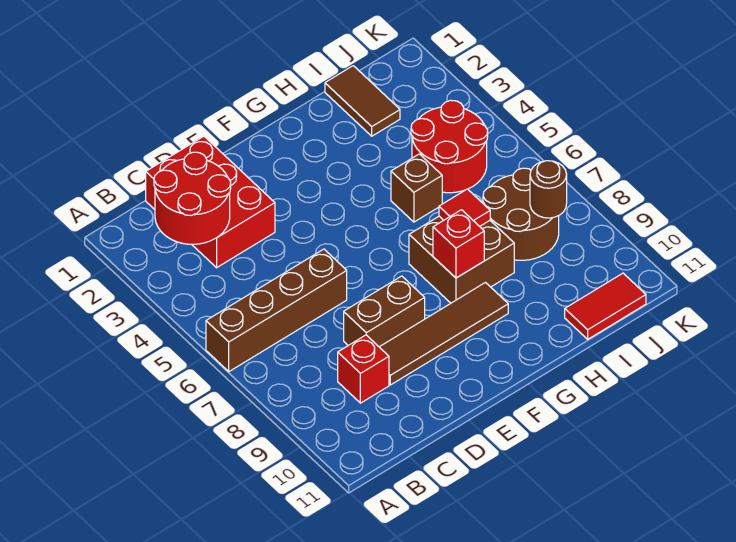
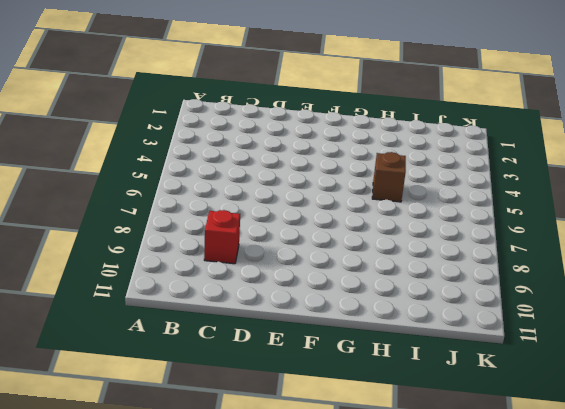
none -> brown 1x4 brick [206,249,347,372]
none -> red 2x3 brick [146,136,275,268]
none -> brown 1x2 brick [344,276,425,347]

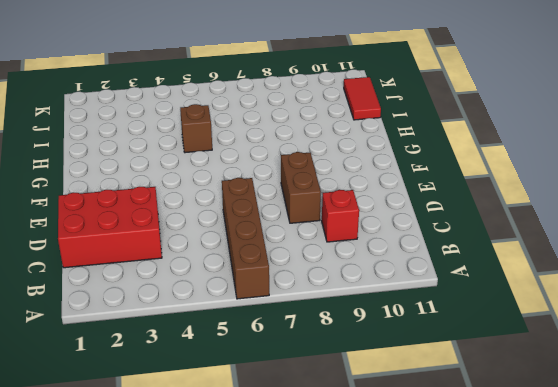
none -> brown 1x4 tile [380,283,508,385]
none -> brown 2x2 brick [409,216,514,303]
none -> brown 1x2 tile [325,66,400,136]

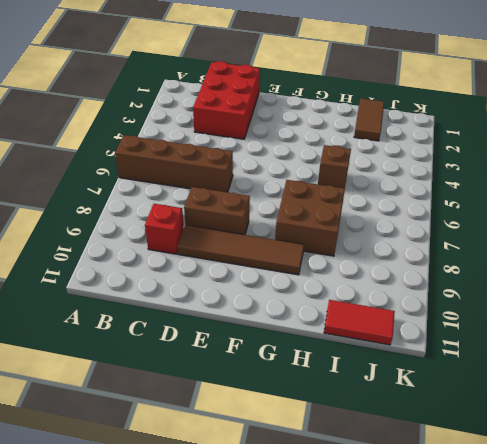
none -> red 2x2 round brick [411,100,488,193]
none -> brown 2x2 round brick [483,168,559,260]
none -> red 2x2 round brick [154,152,231,244]

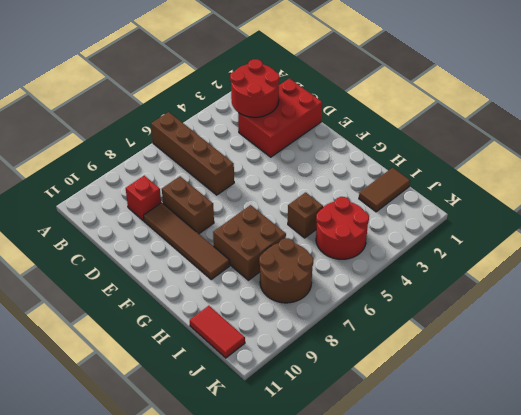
none -> red 1x1 brick [433,210,484,278]
none -> red 1x1 tile [439,189,490,226]
none -> brown 1x1 round brick [530,161,567,218]

